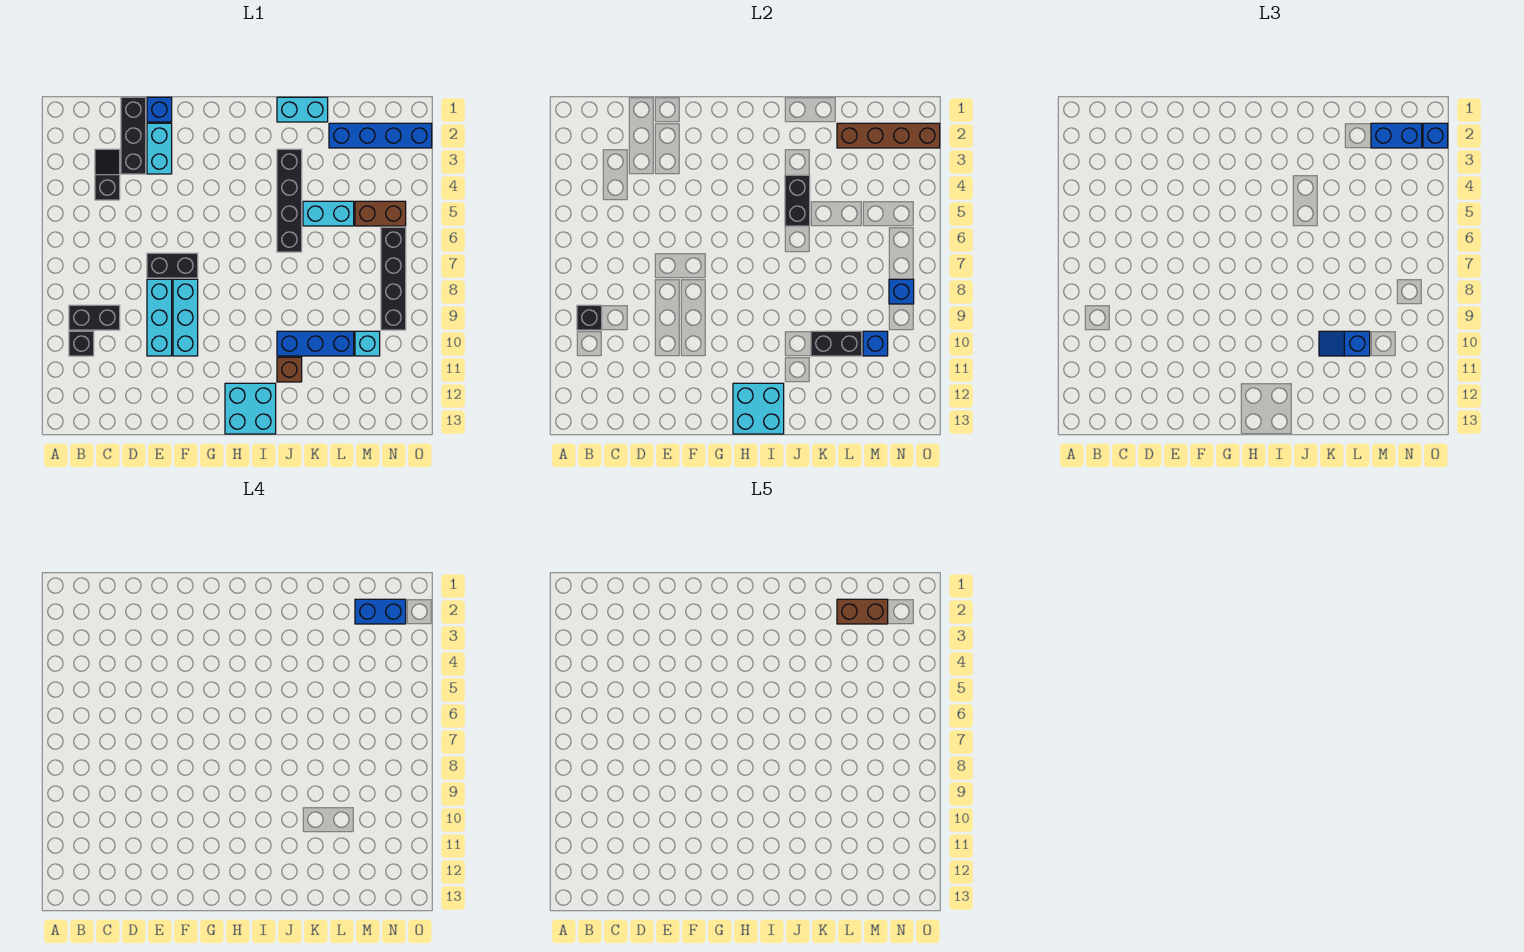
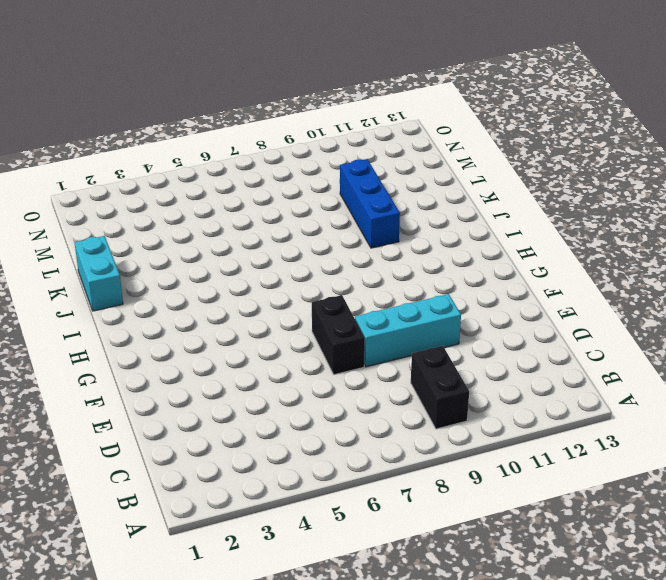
none -> black 1x1 brick [69,331,94,356]
none -> black 1x2 slope [95,149,120,200]
none -> black 1x3 brick [121,97,146,174]
none -> blue 1x1 brick [147,97,172,122]

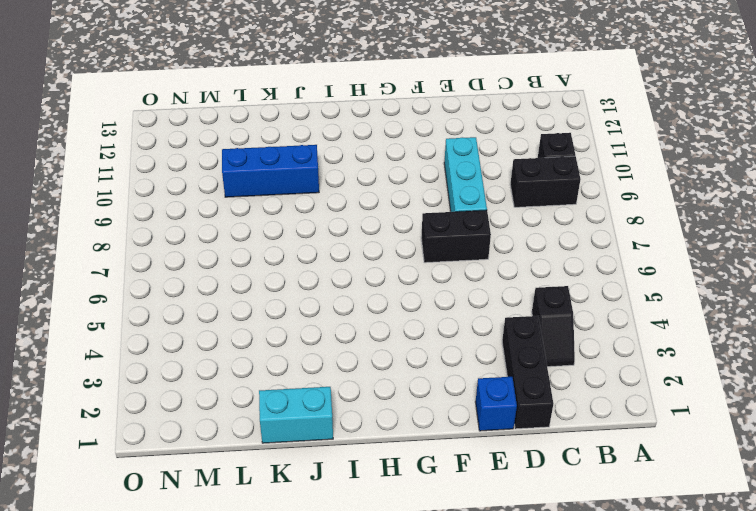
none -> cyan 1x2 brick [147,123,172,174]
none -> cyan 1x3 brick [173,279,198,356]
none -> cyan 2x2 brick [225,383,276,434]
none -> black 1x4 brick [277,149,302,252]

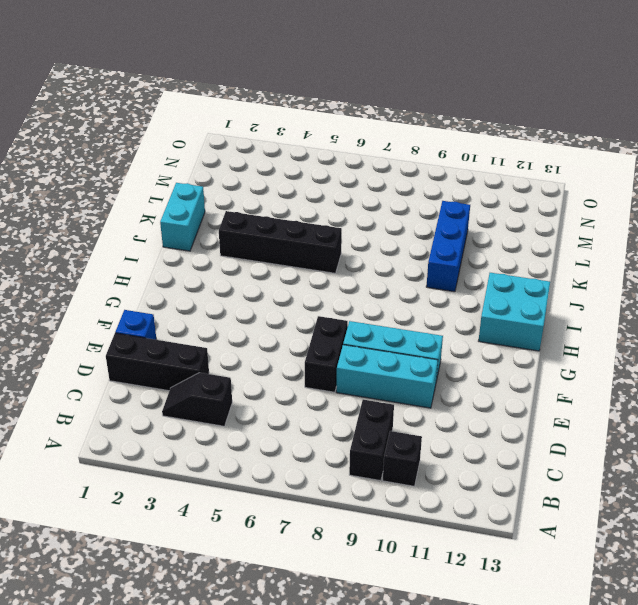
none -> cyan 1x2 brick [147,123,172,174]
none -> brown 1x1 brick [277,357,302,382]
none -> cyan 1x2 brick [303,201,354,226]
none -> blue 1x4 brick [329,123,432,148]

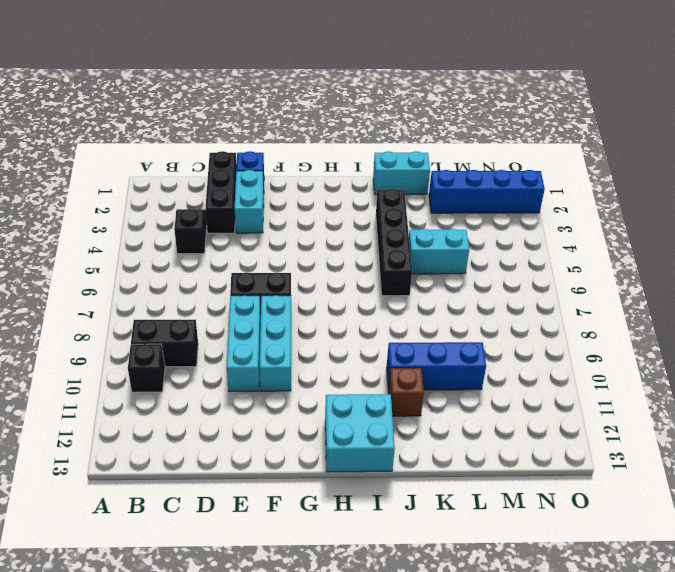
none -> brown 1x2 brick [355,201,406,226]
none -> cyan 1x1 brick [355,331,380,356]
none -> black 1x4 brick [381,227,406,330]
none -> black 1x1 brick [577,305,602,330]

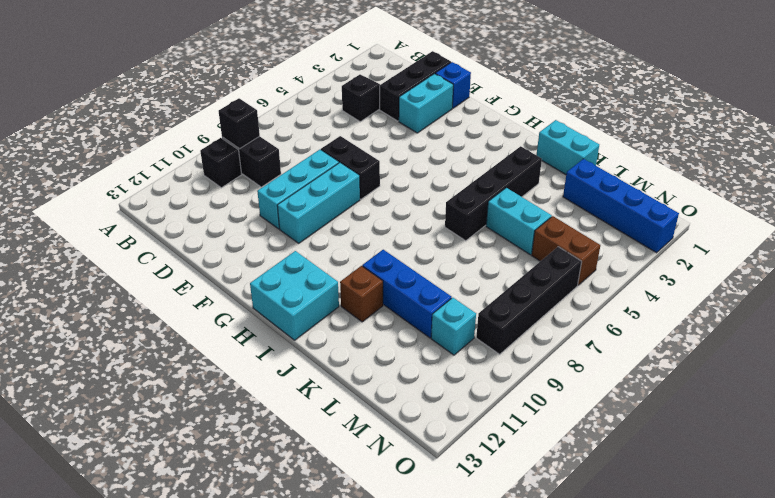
none -> cyan 2x2 brick [733,383,784,434]
none -> black 1x2 brick [785,175,810,226]
none -> black 1x2 brick [811,331,862,356]
none -> brown 1x4 brick [837,123,940,148]

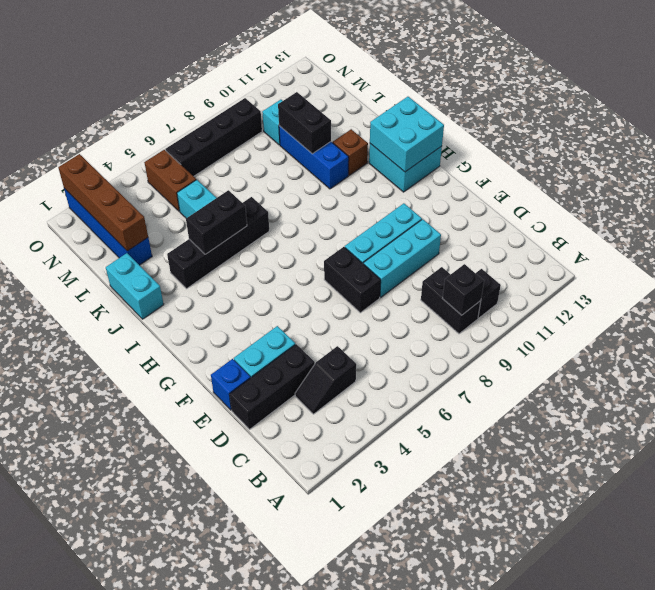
none -> blue 1x1 brick [863,331,888,356]
none -> blue 1x1 brick [889,279,914,304]
none -> blue 1x2 slope [1319,331,1370,356]
none -> blue 1x2 brick [1371,123,1422,148]

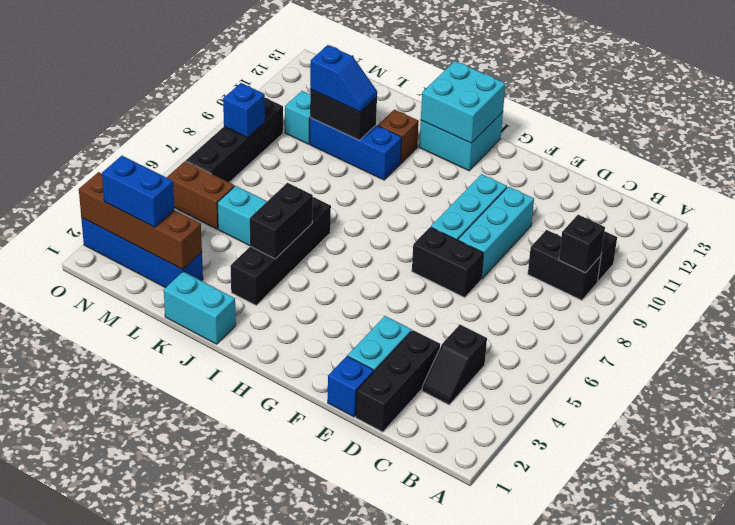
none -> blue 1x1 brick [863,331,888,356]
none -> blue 1x1 brick [1423,123,1448,148]
none -> blue 1x2 brick [355,599,406,624]
none -> brown 1x2 brick [837,599,888,624]

